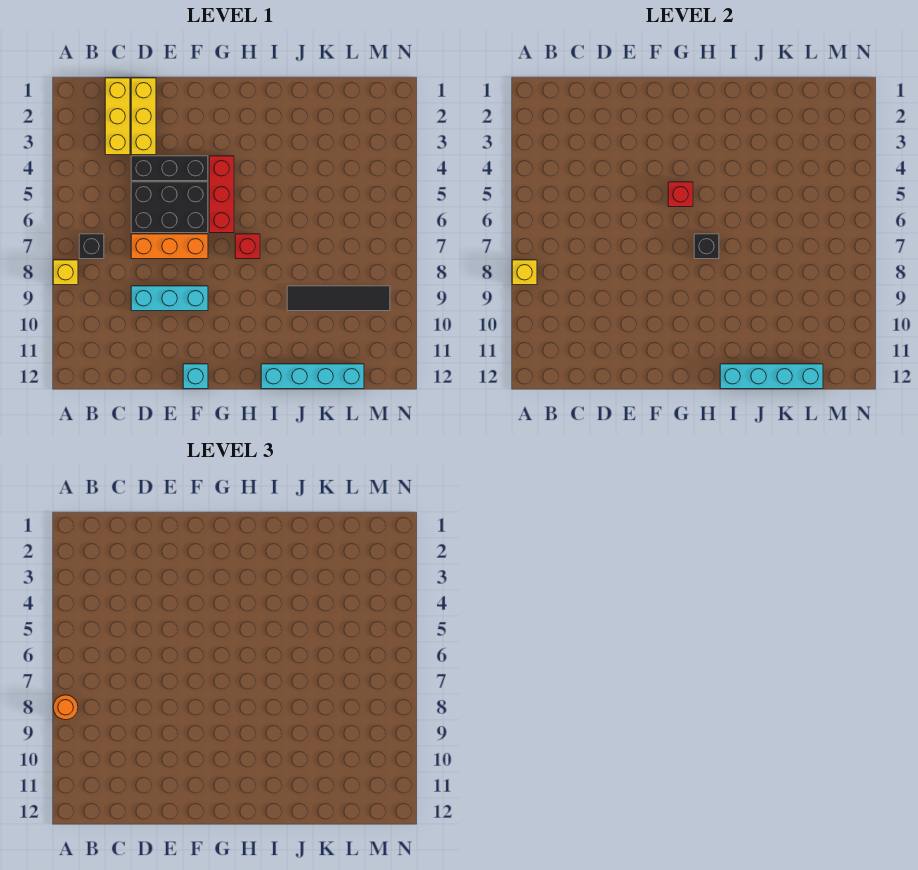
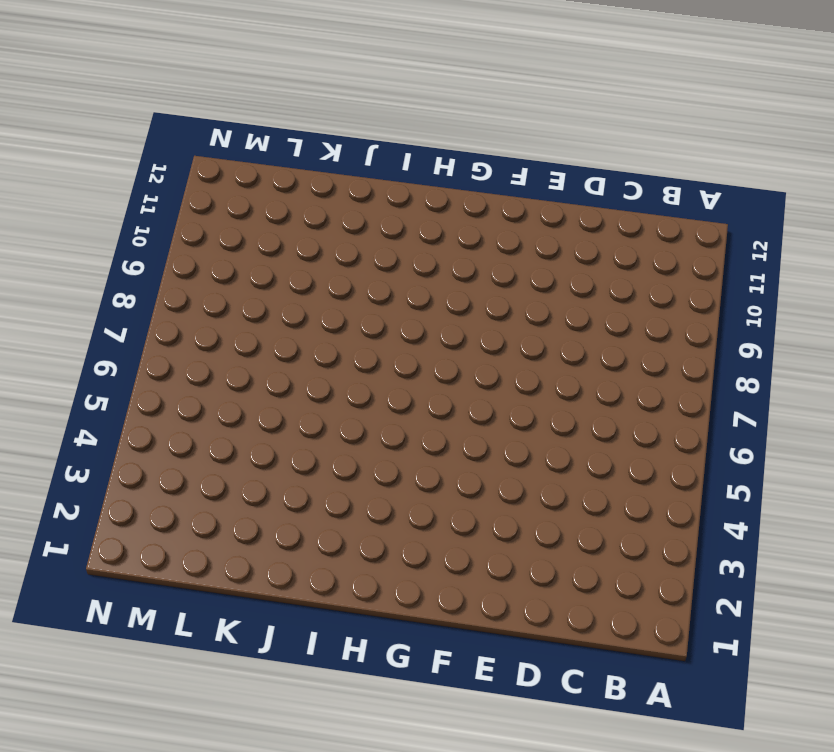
none -> yellow 1x1 brick [53,260,78,285]
none -> black 1x1 brick [79,234,104,259]
none -> yellow 1x3 brick [105,78,130,155]

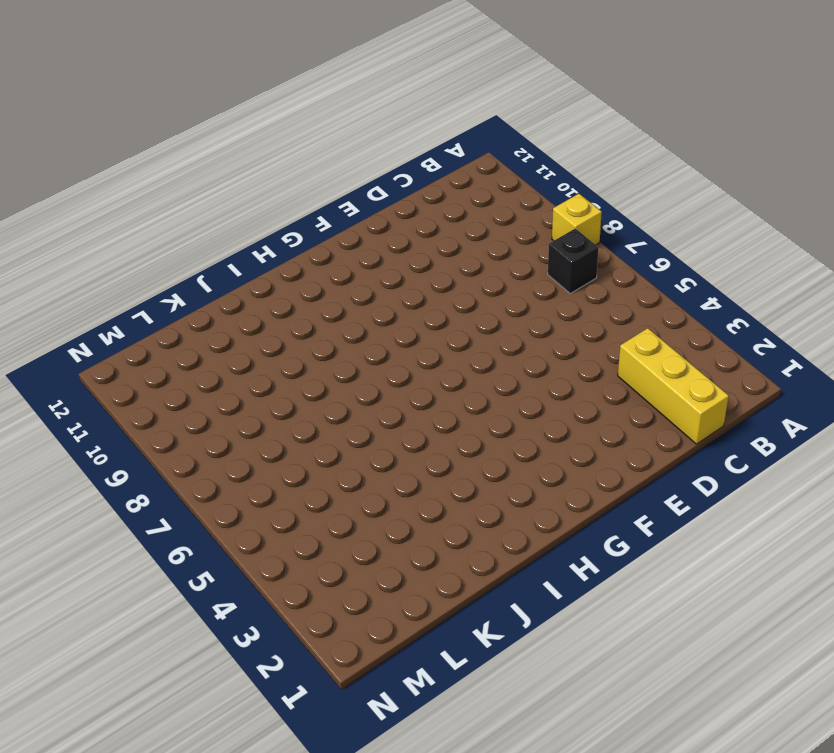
none -> yellow 1x3 brick [131,78,156,155]
none -> black 1x3 brick [131,156,208,181]
none -> black 2x3 brick [131,182,208,233]

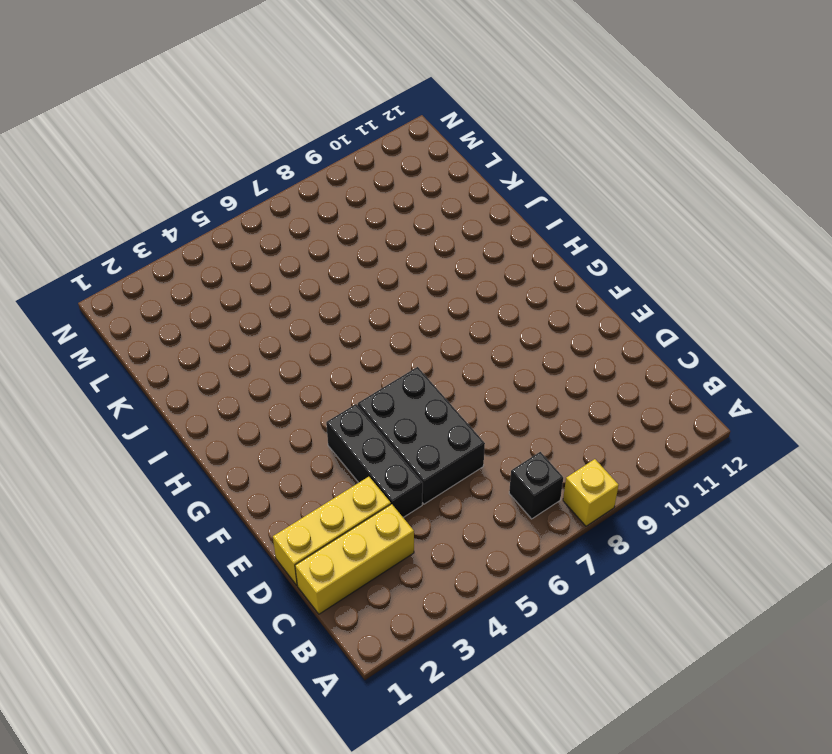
none -> orange 1x3 brick [131,234,208,259]
none -> cyan 1x3 brick [131,286,208,311]
none -> cyan 1x1 brick [183,364,208,389]

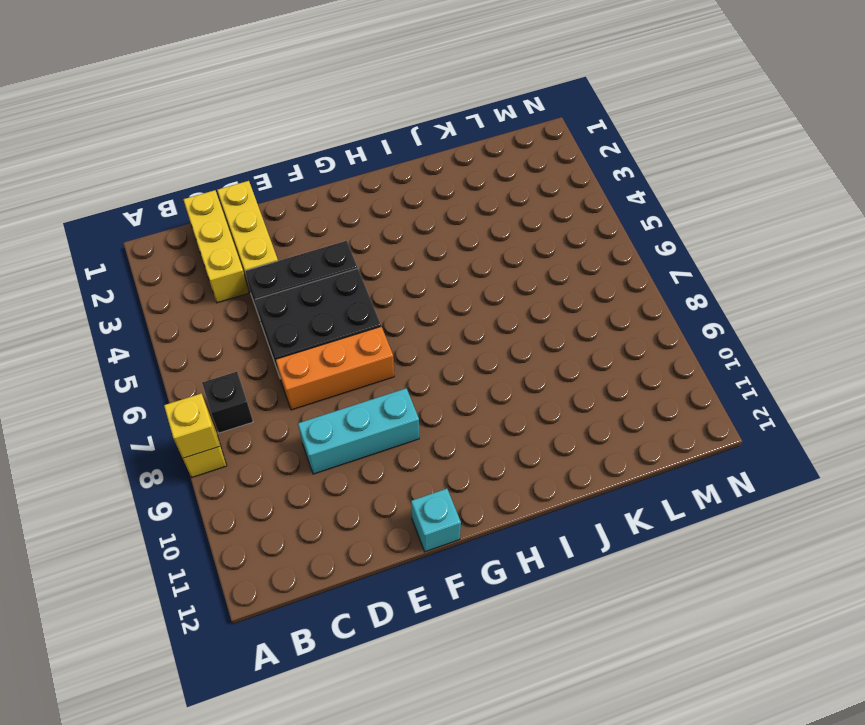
none -> red 1x3 brick [209,156,234,233]
none -> red 1x1 brick [235,234,260,259]
none -> cyan 1x4 brick [261,364,364,389]

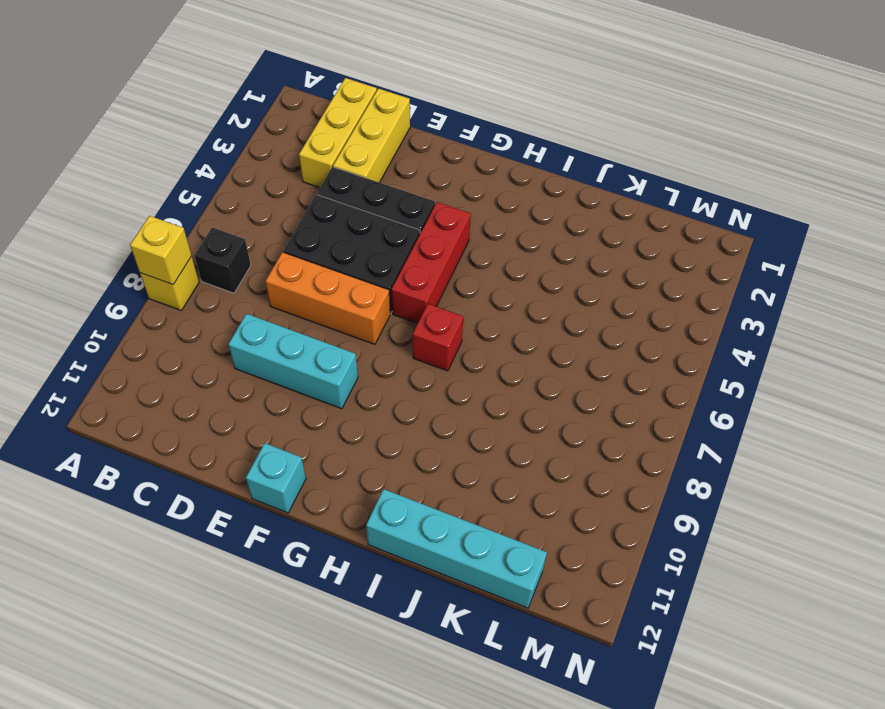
none -> black 1x4 tile [287,286,390,311]
none -> red 1x1 brick [668,182,693,207]
none -> black 1x1 brick [694,234,719,259]

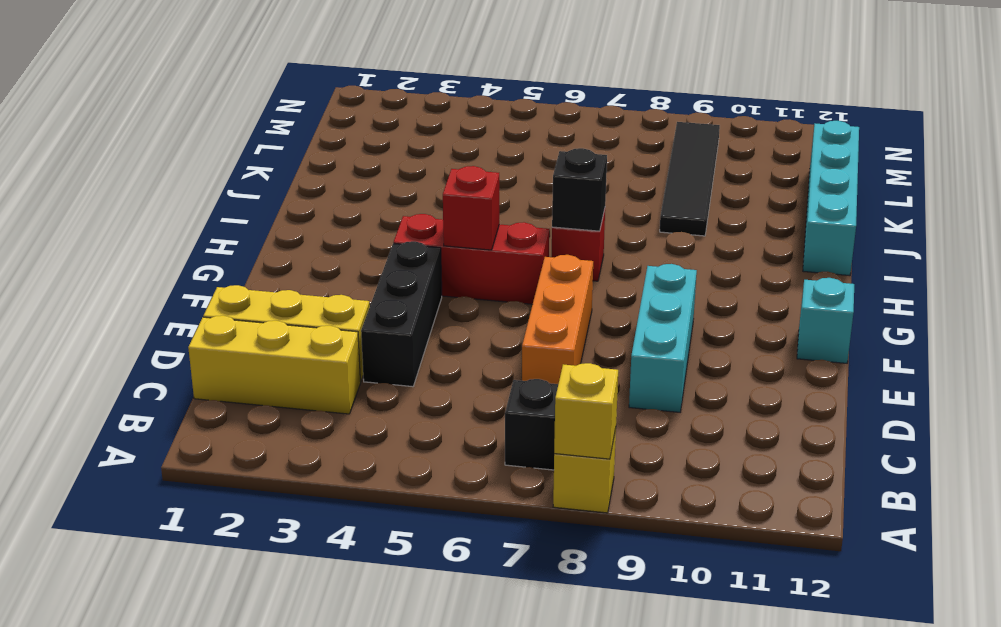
none -> black 2x3 brick [131,182,208,233]
none -> cyan 1x4 brick [720,364,823,389]
none -> orange 1x1 round brick [53,695,78,720]

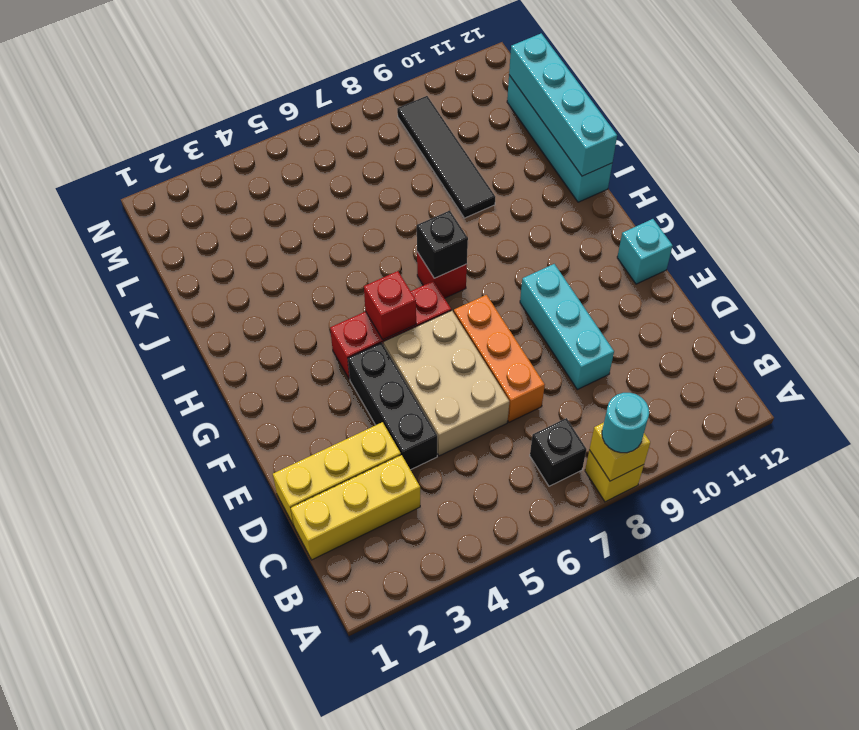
cyan 1x1 round brick [602,393,649,453] -> orange 1x1 round brick [53,695,78,720]
tan 2x3 brick [384,310,509,456] -> black 2x3 brick [131,182,208,233]

